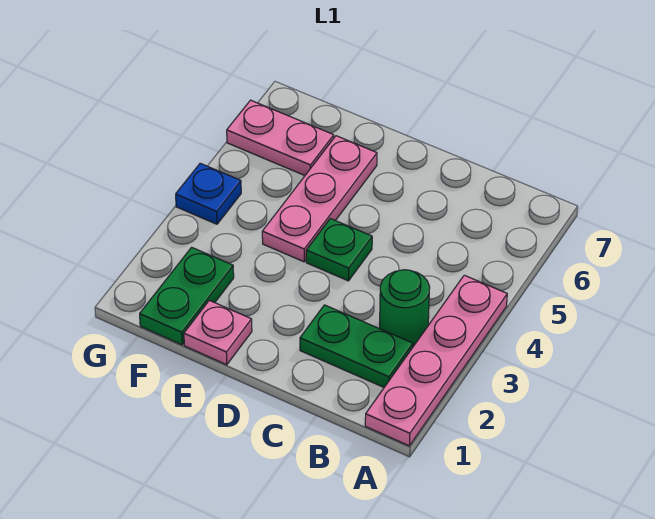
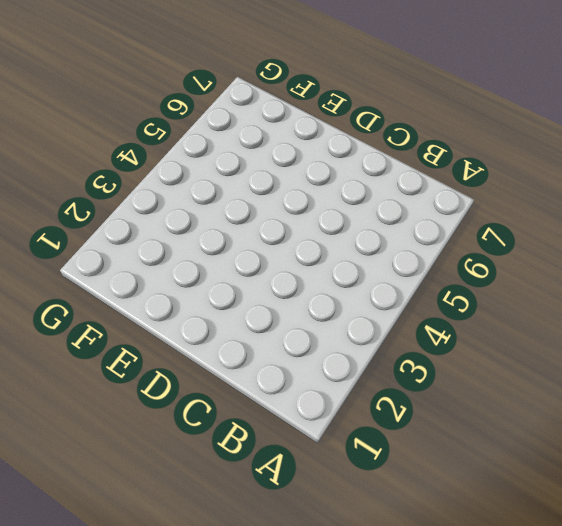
none -> pink 1x4 plate [365,275,507,446]
none -> green 1x2 plate [300,305,413,387]

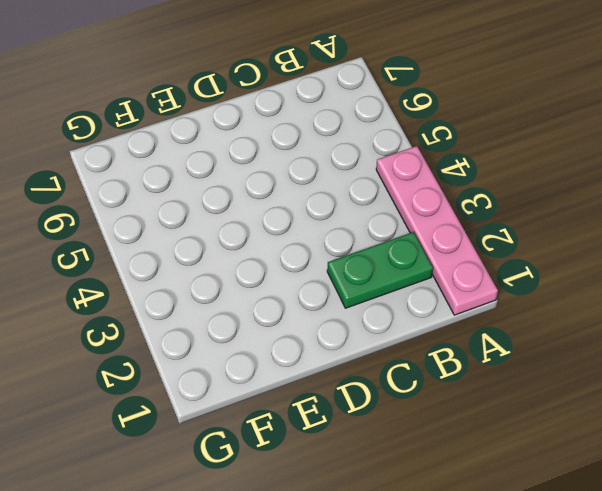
none -> green 1x1 round brick [380,270,430,346]
none -> green 1x1 plate [306,219,372,281]

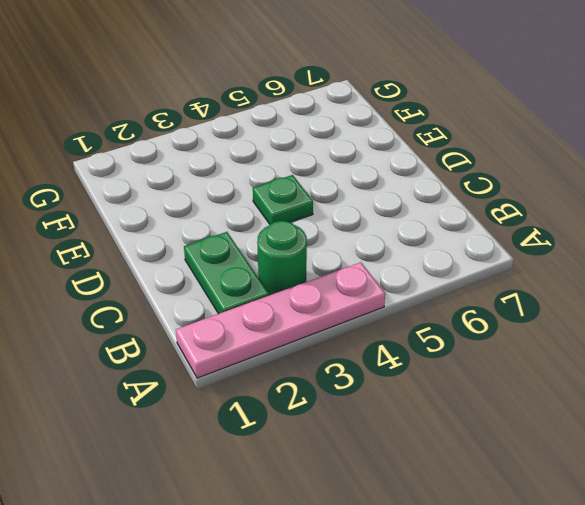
none -> pink 1x1 plate [184,300,252,365]
none -> pink 1x3 plate [262,136,377,262]

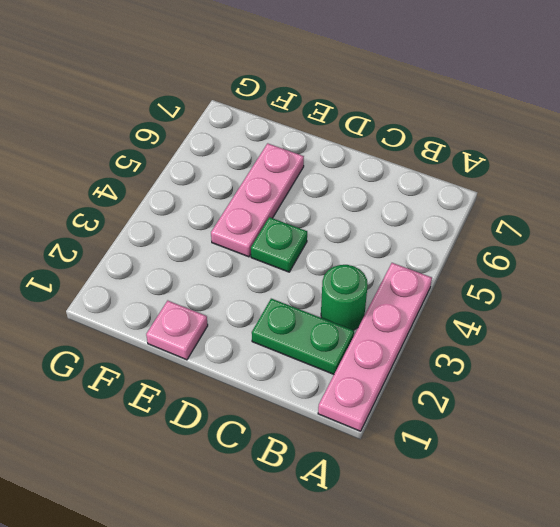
none -> green 1x2 plate [140,247,234,345]
none -> pink 1x2 plate [227,100,334,175]

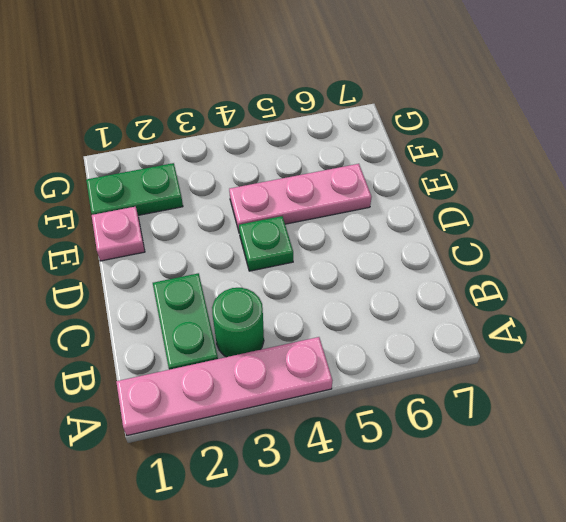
none -> pink 1x2 plate [227,100,334,175]
none -> blue 1x1 plate [176,163,241,224]

